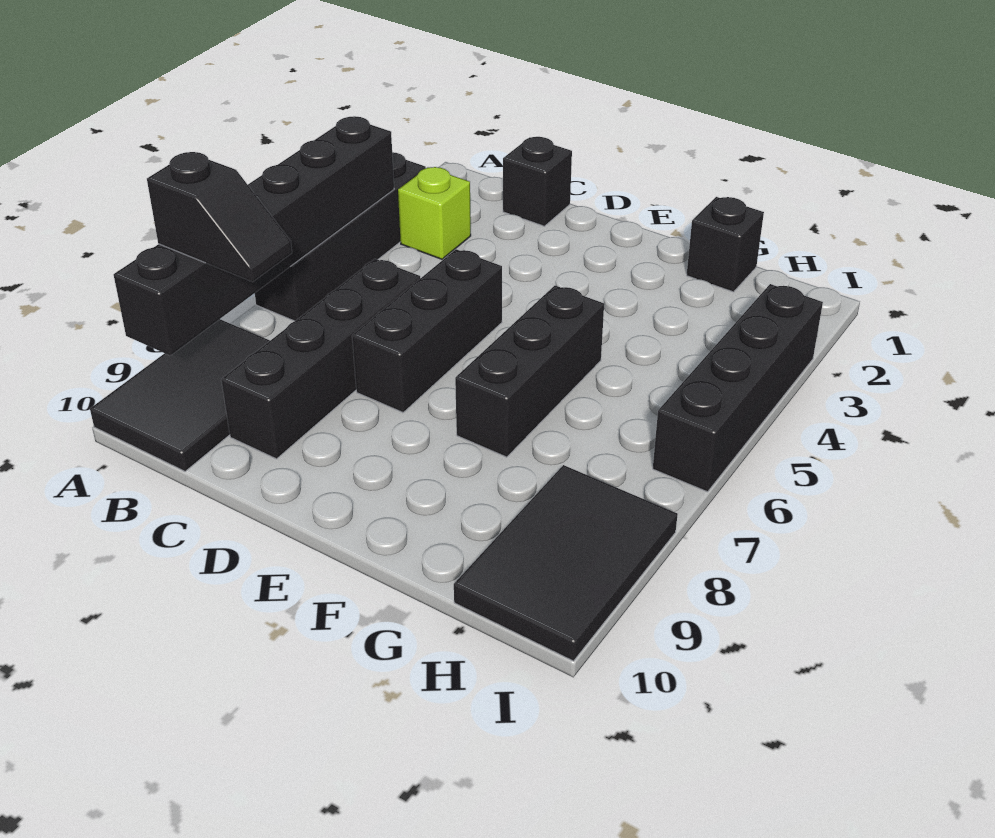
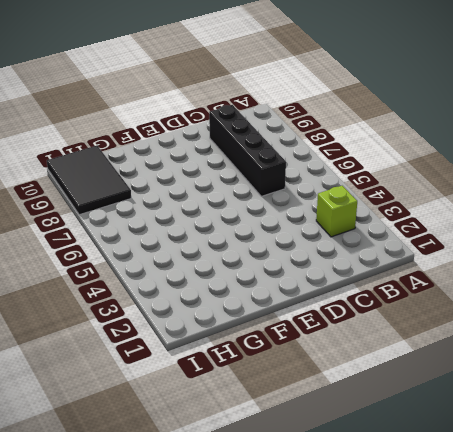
none -> black 1x4 brick [255,152,426,321]
none -> black 2x3 tile [90,319,270,471]
none -> black 1x1 brick [503,137,572,226]

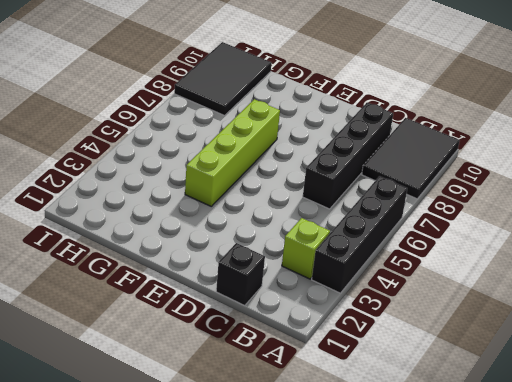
lime 1x4 brick [185,99,280,206] -> black 1x3 brick [455,286,604,457]
none -> black 1x3 brick [352,249,502,412]
none -> black 1x1 brick [687,197,764,292]
none -> black 1x4 brick [653,284,823,492]

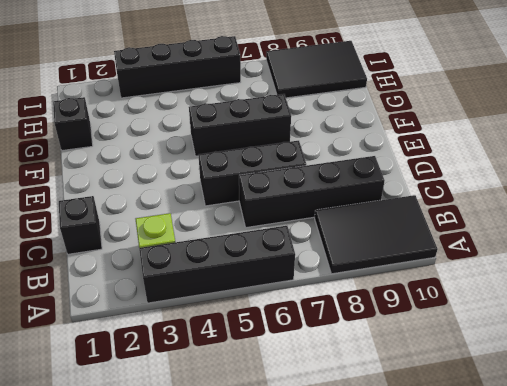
none -> black 1x6 brick [114,116,394,355]
none -> black 1x2 slope [147,152,292,282]

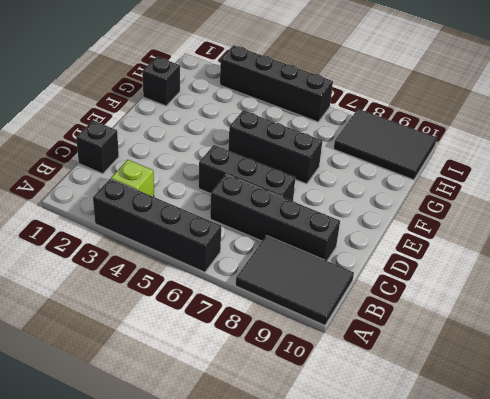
none -> black 1x6 brick [114,116,394,355]
none -> black 1x2 slope [147,152,292,282]

